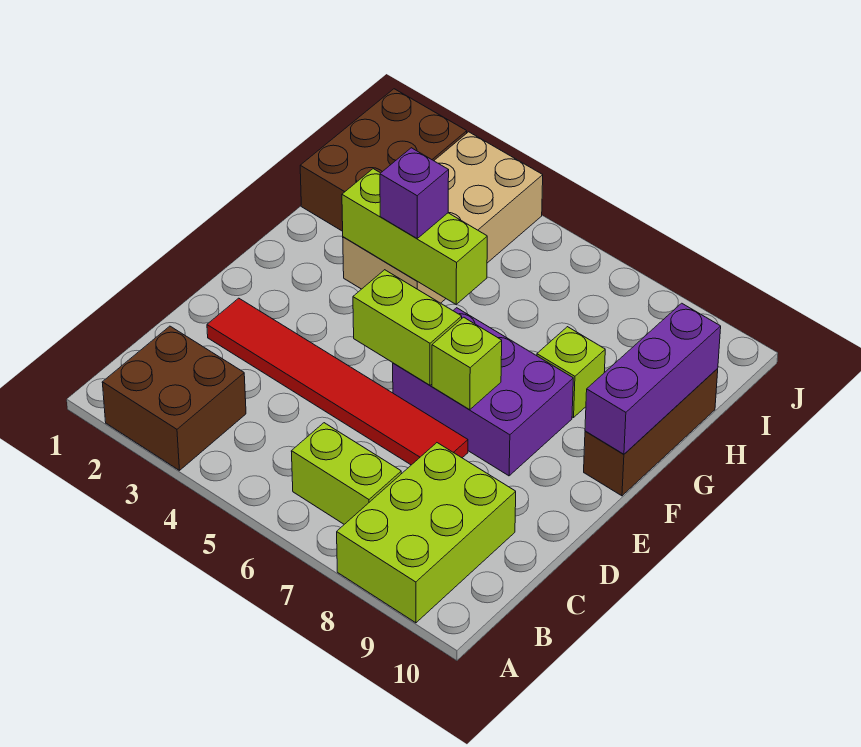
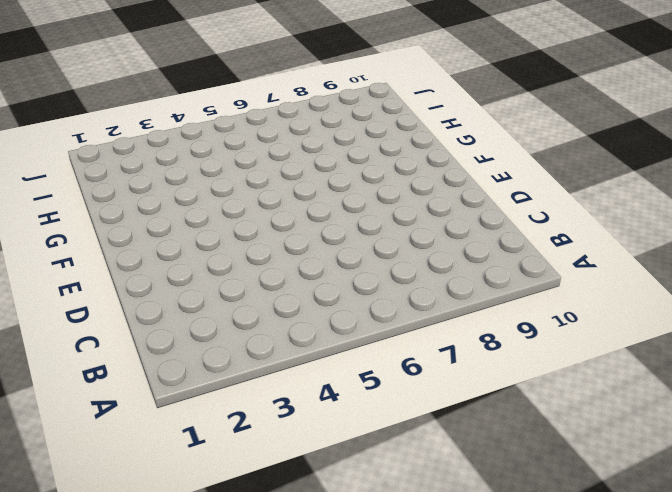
none -> brown 2x2 brick [102,326,246,470]
none -> lime 2x3 brick [337,443,516,623]
none -> lime 1x2 brick [291,423,401,524]

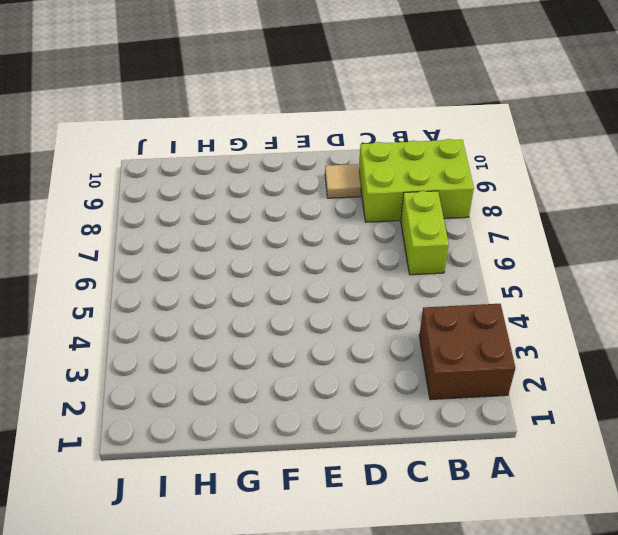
tan 1x1 tile [325,164,361,198] -> none
none -> red 1x6 tile [207,298,468,465]
none -> purple 2x3 brick [393,308,573,476]
none -> brown 1x3 brick [584,369,718,496]

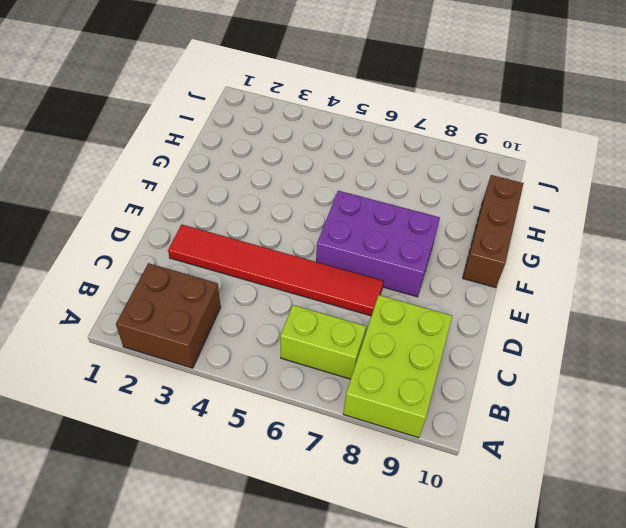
none -> tan 2x4 brick [343,132,543,303]
none -> lime 1x1 brick [537,327,605,418]
none -> brown 2x3 brick [300,89,467,231]

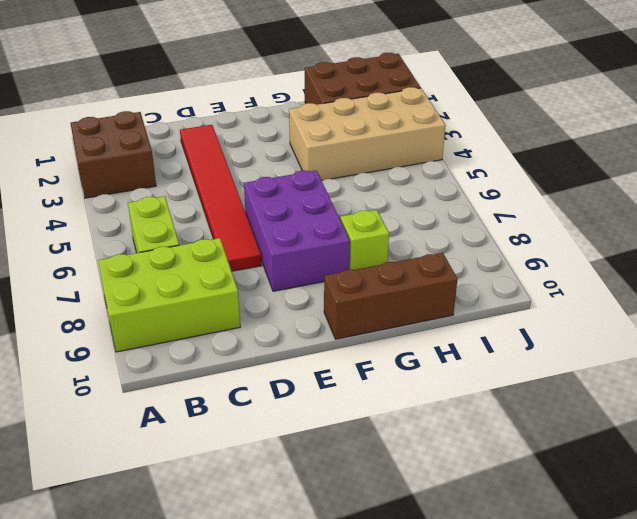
none -> lime 1x2 brick [353,270,462,385]
none -> lime 1x1 brick [432,317,502,410]
none -> purple 1x3 brick [585,303,721,454]

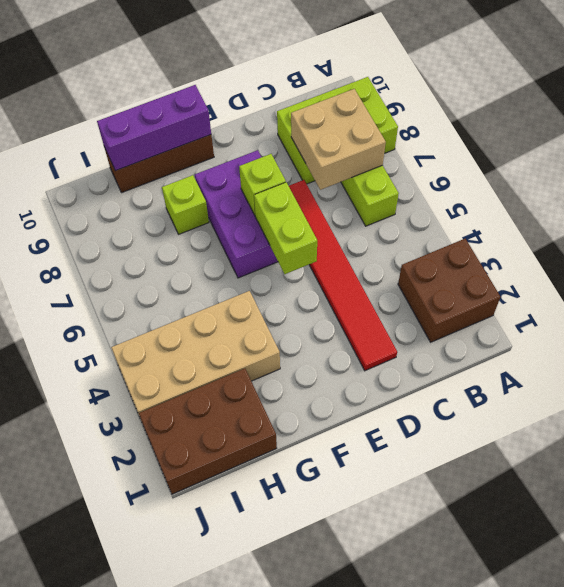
tan 2x2 brick [291,89,386,190] -> none
none -> lime 1x3 brick [342,169,487,305]
none -> purple 1x1 brick [380,148,449,238]

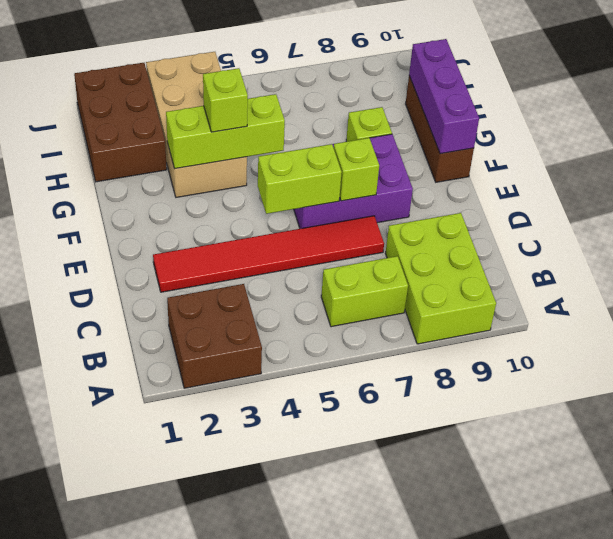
lime 1x1 brick [203,68,248,132] -> purple 1x1 brick [380,148,449,238]

